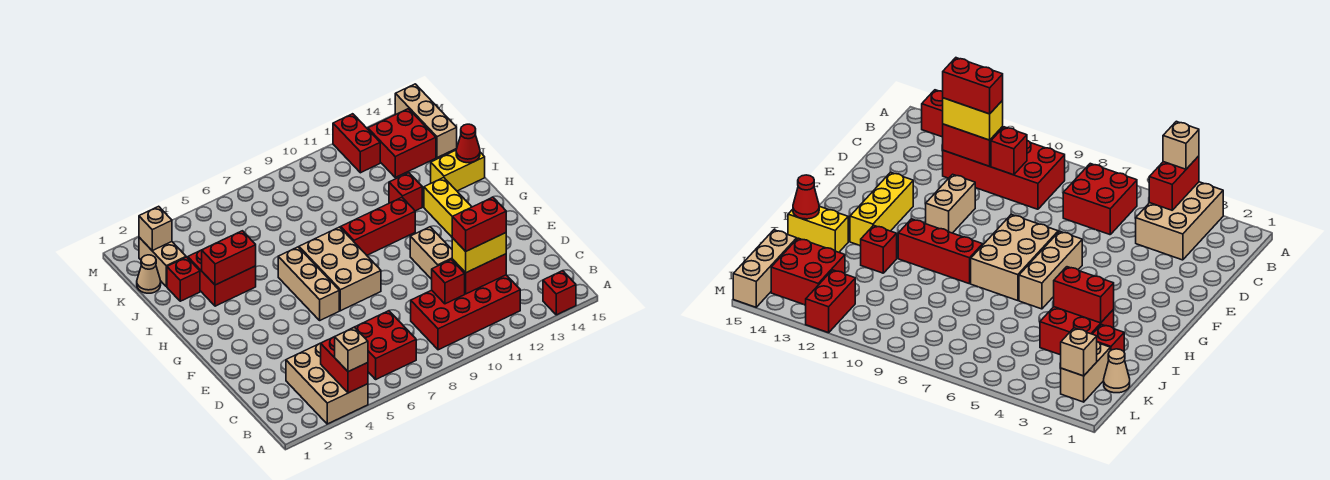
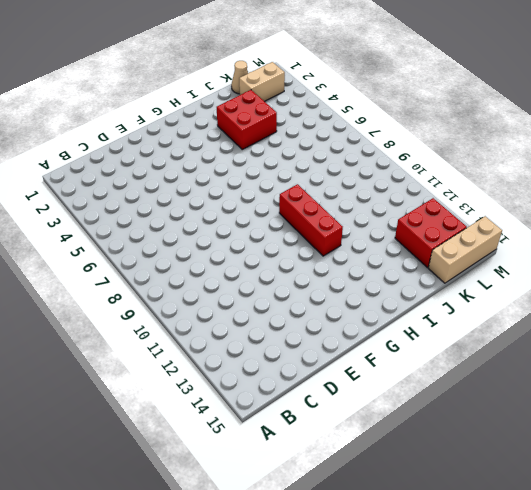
none -> tan 2x3 brick [286,343,368,424]
none -> red 1x1 brick [543,271,576,315]
none -> red 2x2 brick [355,311,416,379]

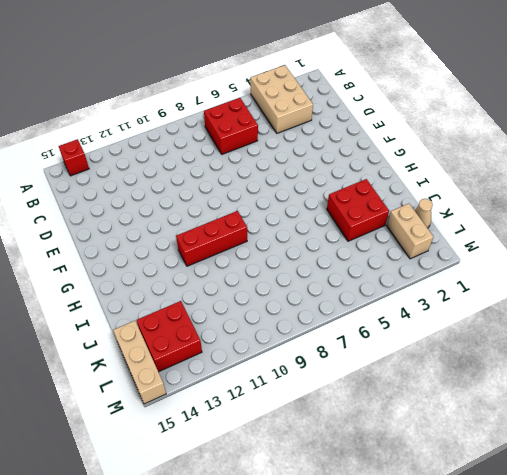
none -> red 2x4 brick [411,275,520,350]
none -> tan 1x2 brick [410,227,452,279]
none -> tan 1x3 brick [278,247,339,320]

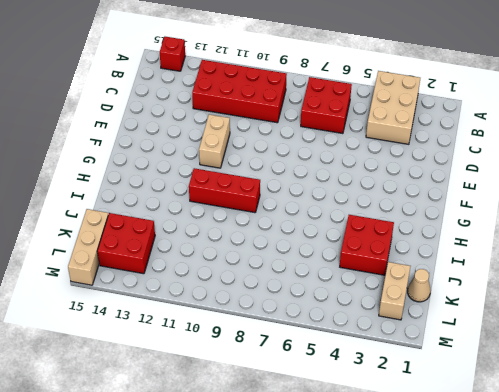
none -> tan 1x3 brick [278,247,339,320]
none -> tan 2x3 brick [299,227,381,311]
none -> yellow 1x3 brick [424,177,471,237]

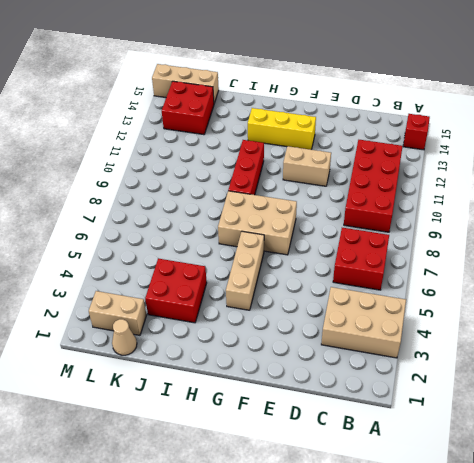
tan 1x3 brick [226,231,264,310] -> tan 1x3 brick turned to [278,247,339,320]
none -> red 1x1 brick [389,173,422,211]
none -> yellow 1x2 brick [431,150,485,191]
none -> red 1x1 brick [167,257,200,301]

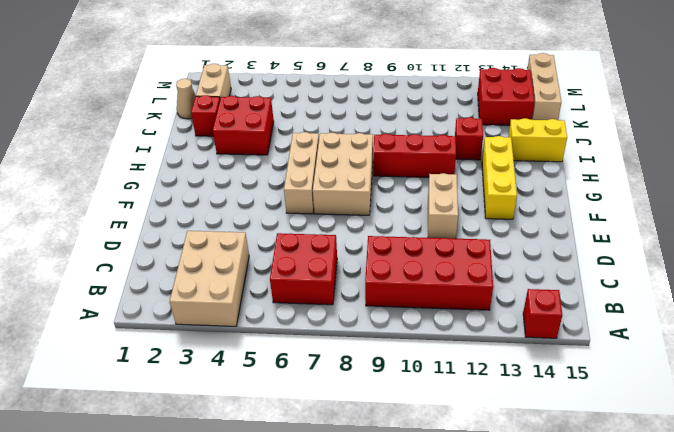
none -> red 1x2 brick [333,114,380,173]
none -> red 1x2 brick [321,337,368,393]
none -> red 1x1 brick [432,260,465,304]

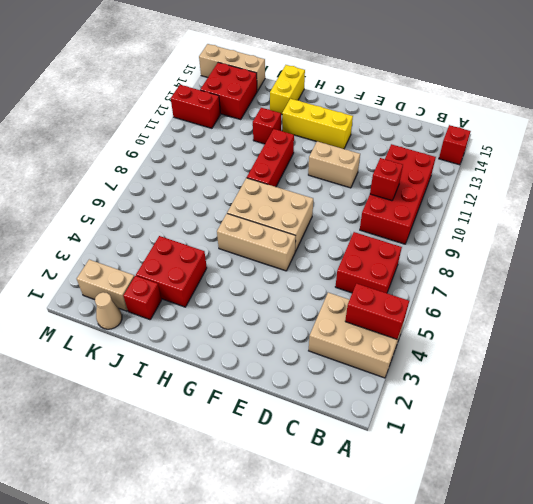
none -> red 1x2 brick [452,254,506,294]
none -> red 1x2 brick [202,231,256,285]
none -> red 1x1 cone [456,124,480,163]

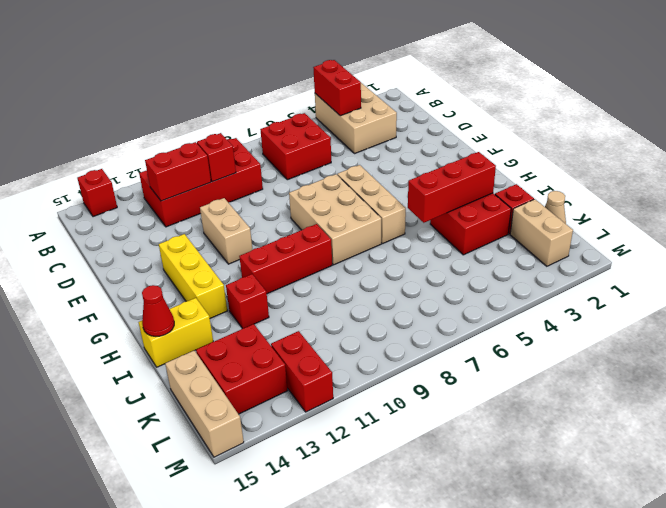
red 1x3 brick [408,152,496,223] -> red 1x2 brick [202,231,256,285]
none -> tan 1x1 brick [139,206,172,251]
none -> tan 1x1 brick [335,327,368,372]
none -> yellow 1x2 brick [452,233,506,273]

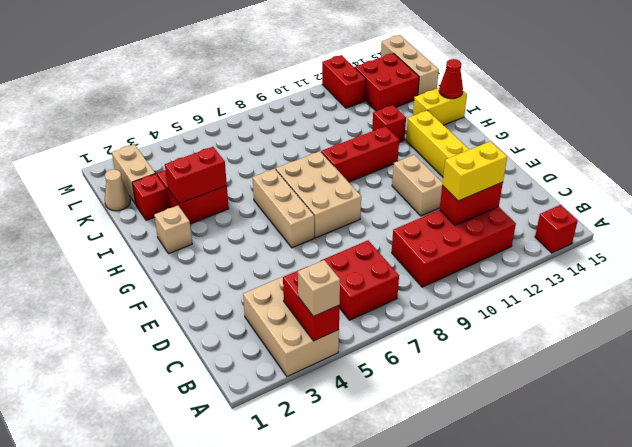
tan 1x1 brick [154,206,192,254] -> tan 1x1 brick moved to [139,206,172,251]
none -> red 1x1 brick [432,260,465,304]
none -> red 1x2 brick [452,197,506,251]

